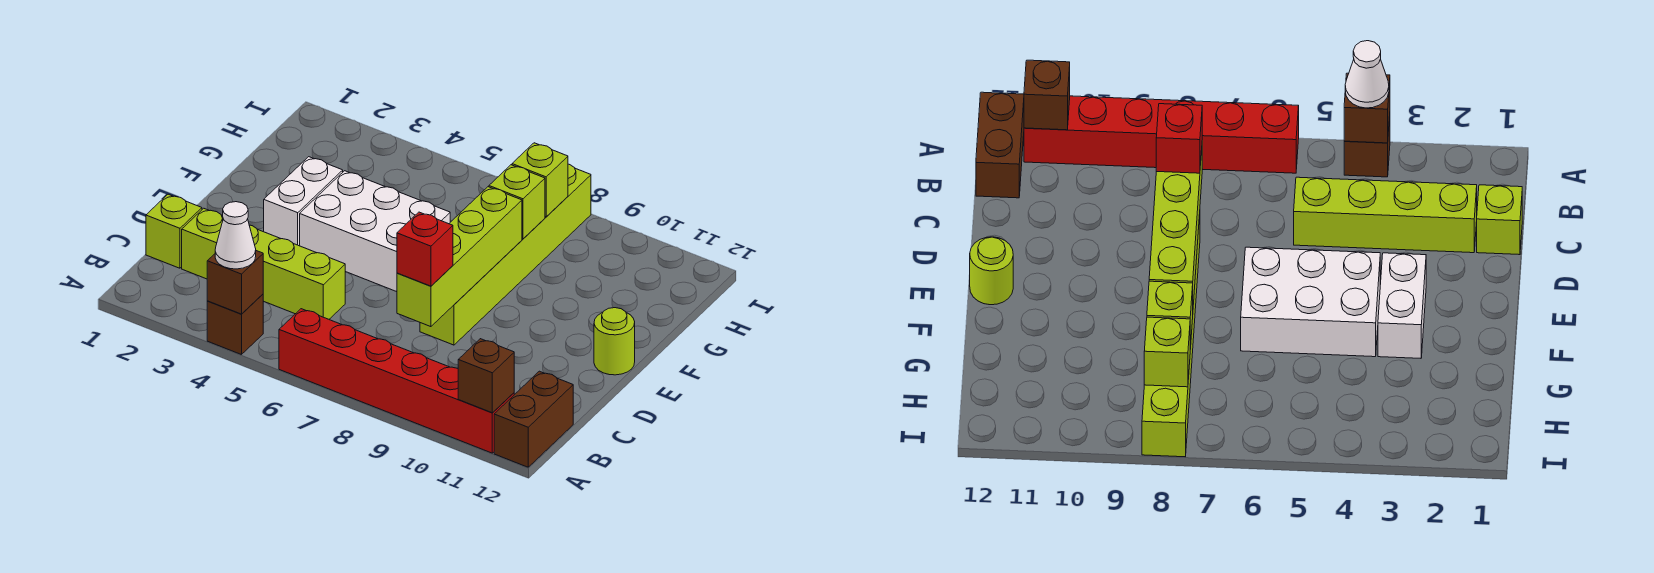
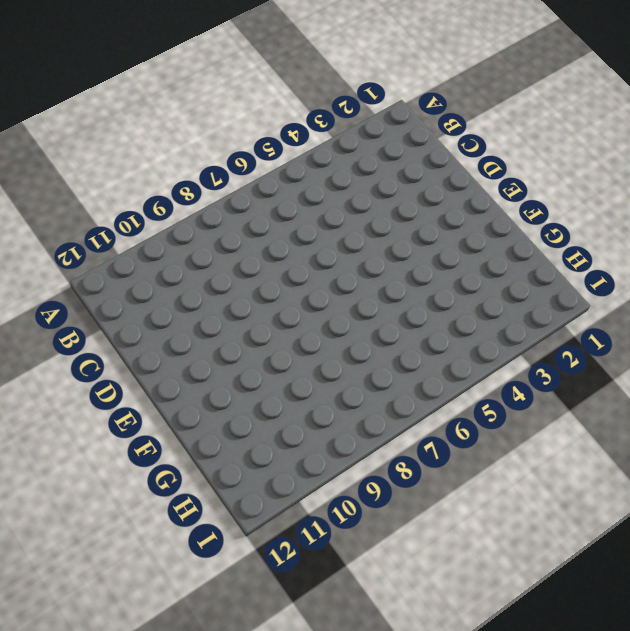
none -> brown 1x1 brick [207,294,263,355]
none -> red 1x6 brick [279,309,514,453]
none -> brown 1x2 brick [494,371,573,467]

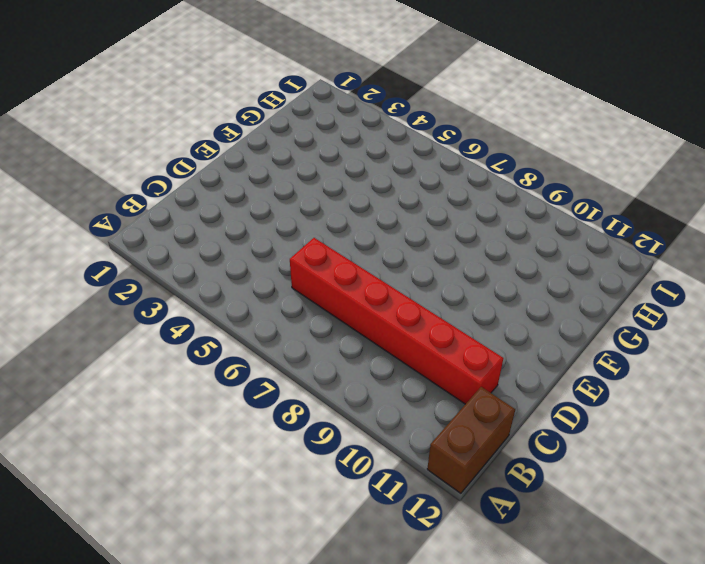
red 1x6 brick [290,238,503,404] -> red 1x6 brick moved to [279,309,514,453]
none -> brown 1x1 brick [207,294,263,355]
none -> lime 1x1 brick [146,194,202,268]
none -> lime 1x4 brick [182,208,345,319]

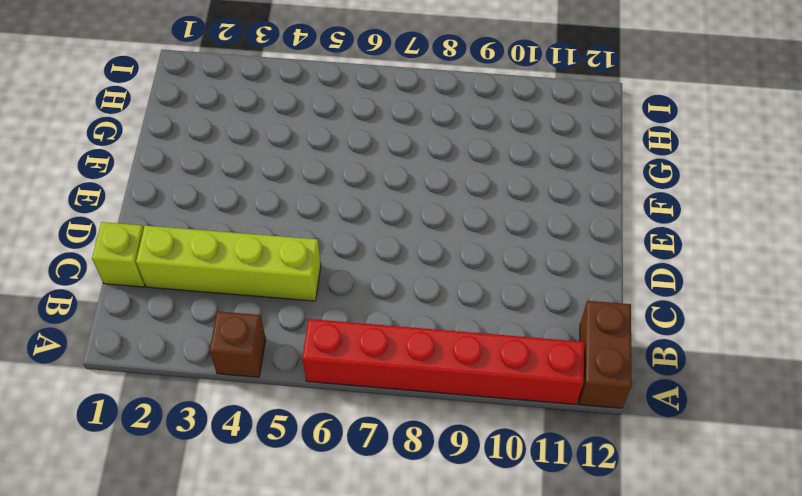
none -> lime 1x6 brick [420,164,591,345]
none -> white 1x2 brick [264,157,343,246]
none -> white 2x3 brick [300,171,450,292]

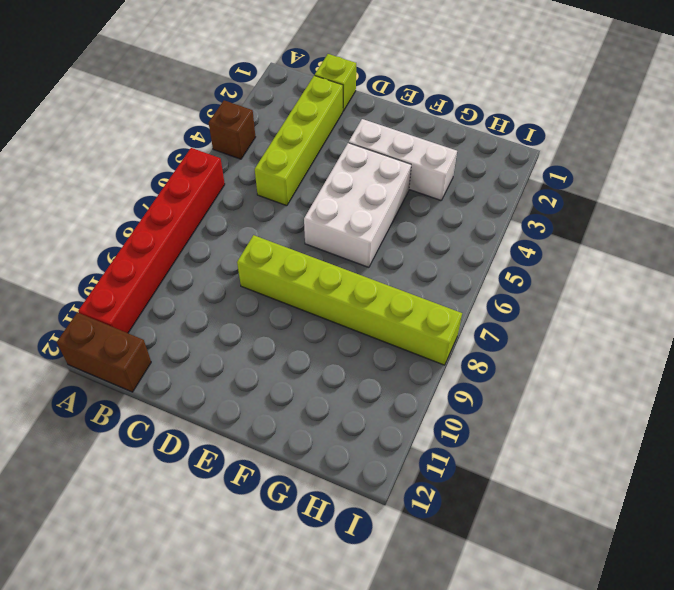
white 1x3 brick [349,119,457,200] -> white 1x2 brick [264,157,343,246]
none -> lime 1x1 round brick [594,308,635,375]
none -> brown 1x1 brick [207,251,263,314]
none -> brown 1x1 brick [458,339,514,413]

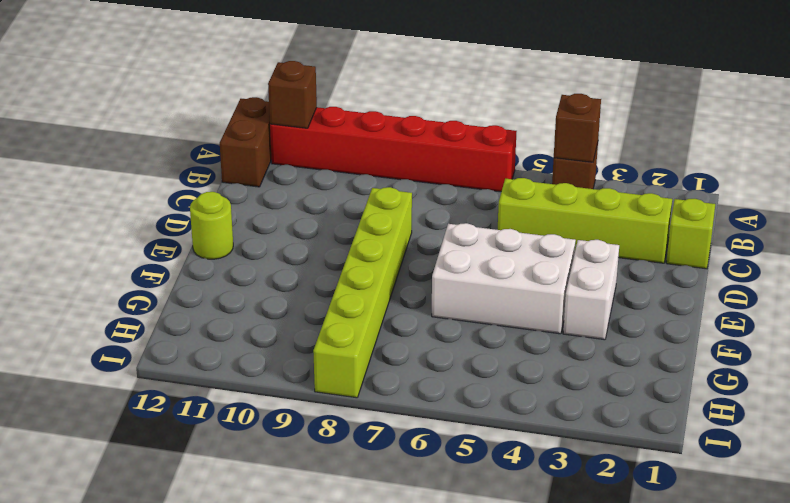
none -> lime 1x4 brick [397,187,522,327]
none -> lime 1x1 brick [489,165,545,239]
none -> lime 1x1 brick [512,143,568,217]

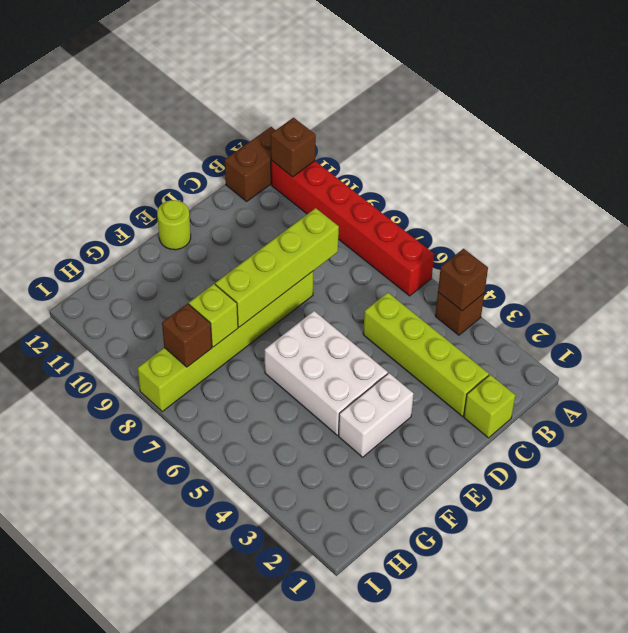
brown 1x1 brick [162,304,212,367] -> lime 1x1 brick [512,143,568,217]
none -> white 1x1 cone [215,202,256,269]
none -> red 1x1 brick [397,212,453,286]

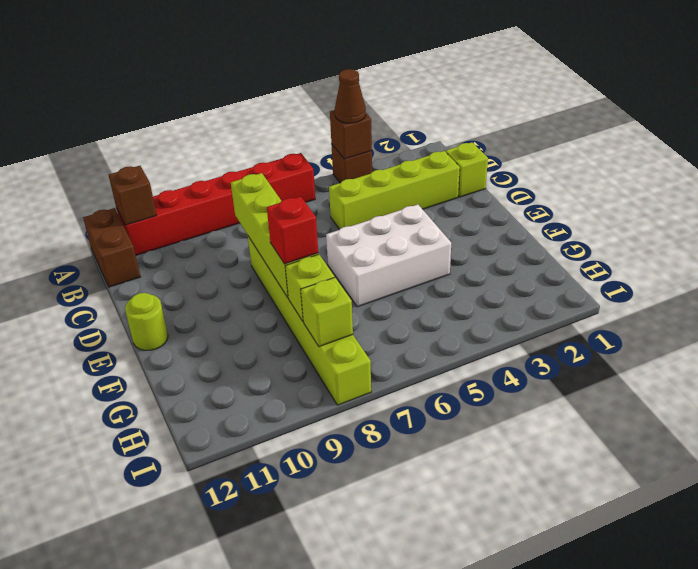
brown 1x1 cone [335,69,366,123] -> white 1x1 cone [215,202,256,269]
red 1x1 brick [267,197,318,264] -> red 1x1 brick moved to [397,212,453,286]
none -> white 1x2 brick [264,157,343,246]

